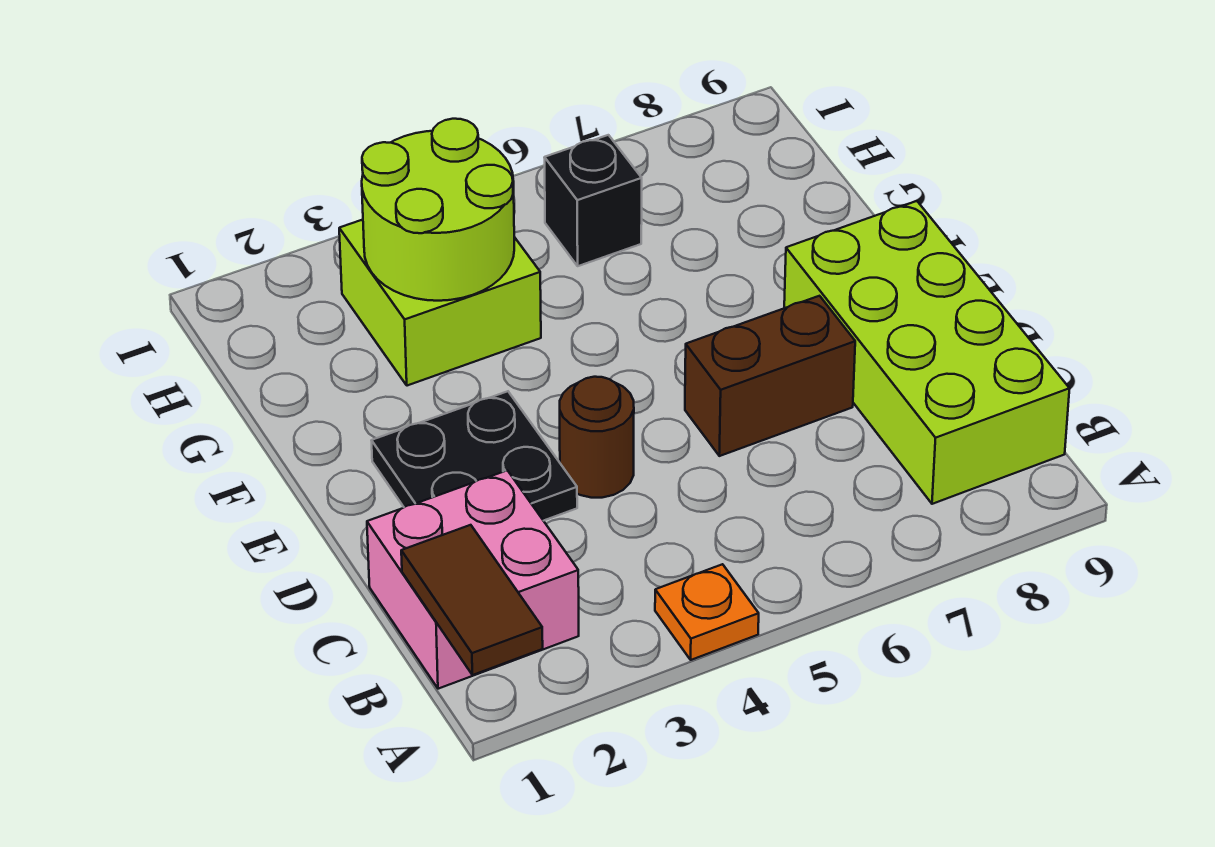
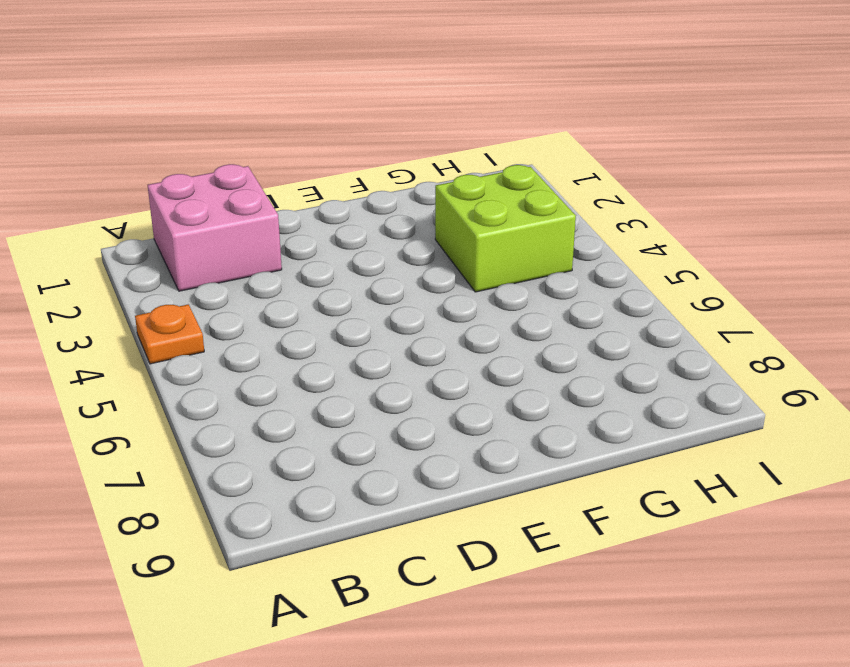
none -> lime 2x4 brick [784,201,1070,504]
none -> black 2x2 plate [371,391,577,521]

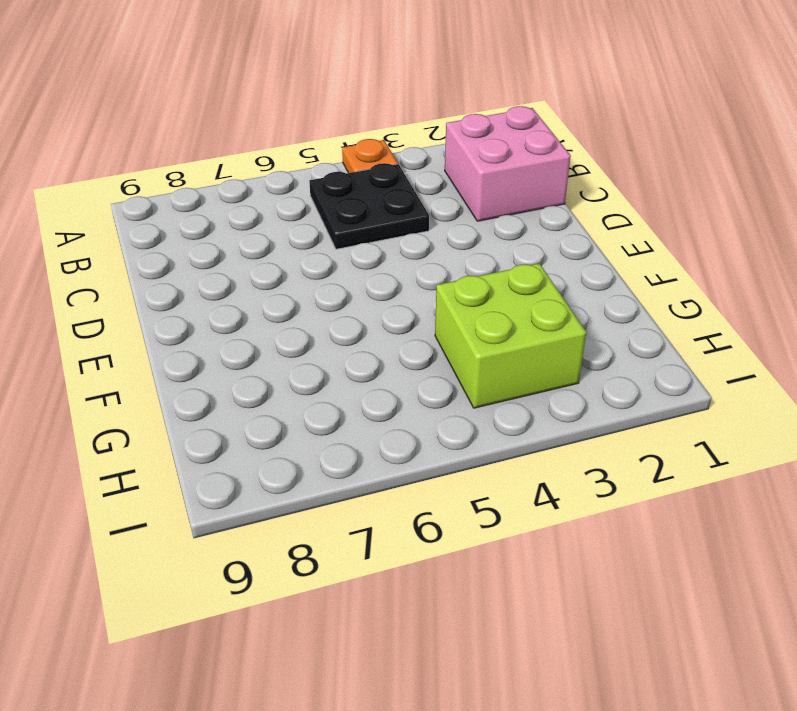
black 2x2 plate [309,163,429,249] -> black 2x2 plate moved to [371,391,577,521]
none -> lime 2x4 brick [784,201,1070,504]
none -> brown 1x1 round brick [560,377,634,498]

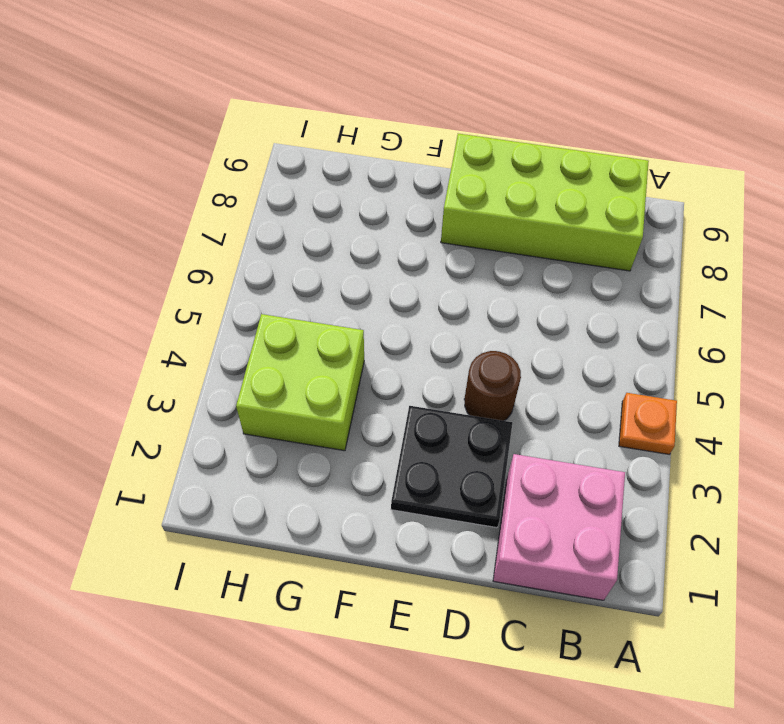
none -> brown 1x2 brick [685,296,855,456]
none -> black 1x1 brick [544,135,642,266]

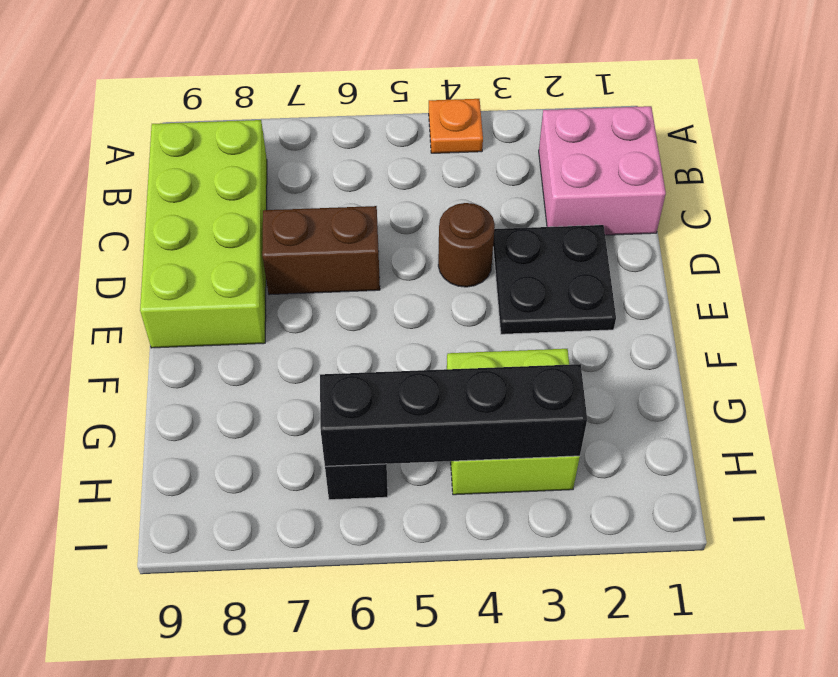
black 1x4 brick [320,364,587,466] -> lime 2x2 round brick [362,119,514,301]
none -> brown 1x2 tile [401,525,543,675]

